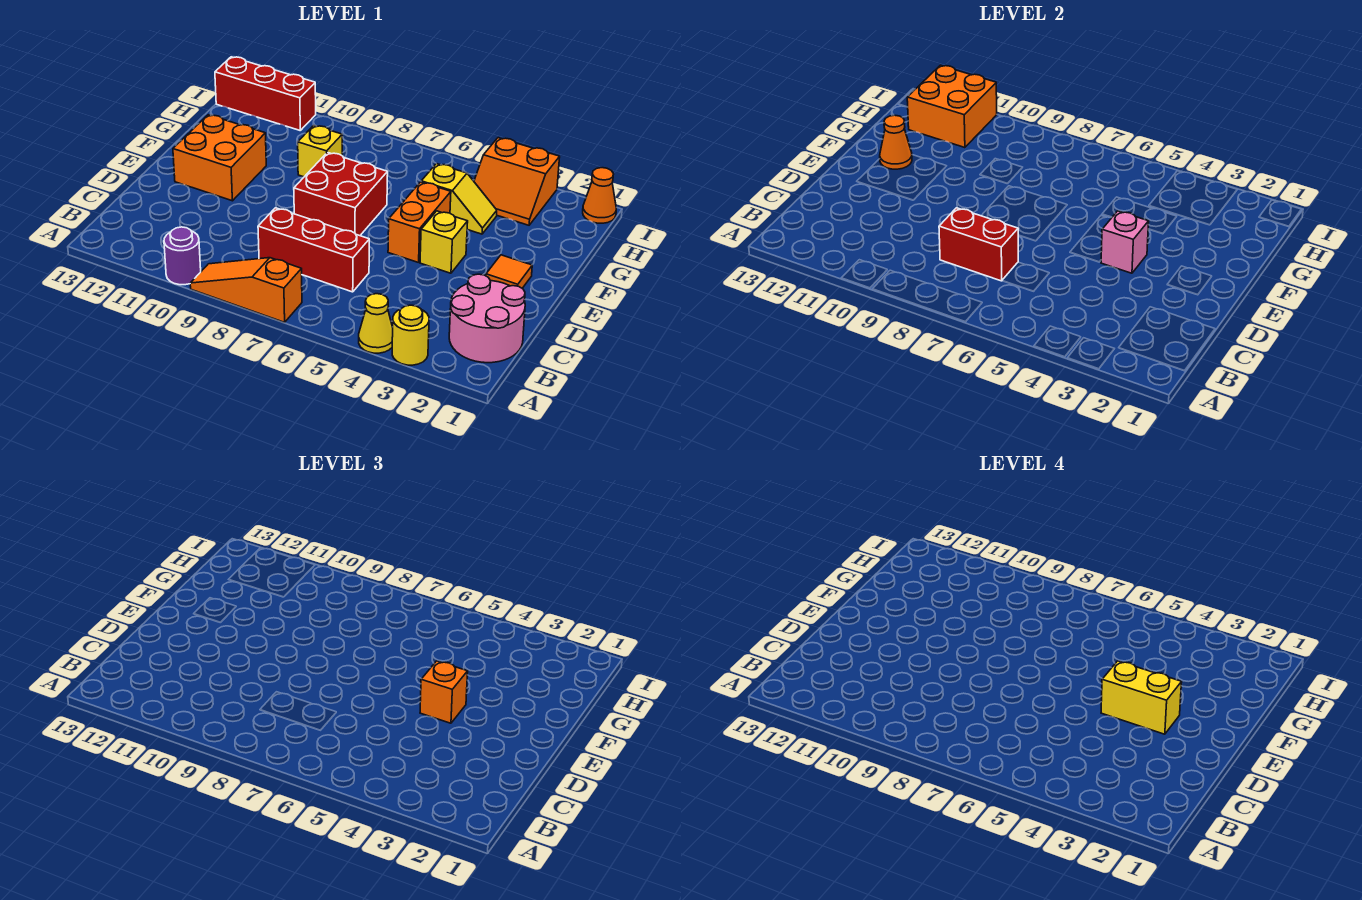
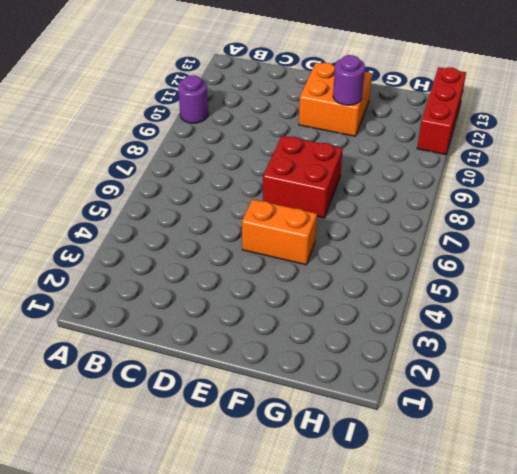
purple 1x1 round brick [333,55,365,105] -> none
none -> yellow 1x1 round brick [392,305,429,365]
none -> yellow 1x1 cone [359,294,393,353]
none -> orange 1x3 slope [190,258,302,322]

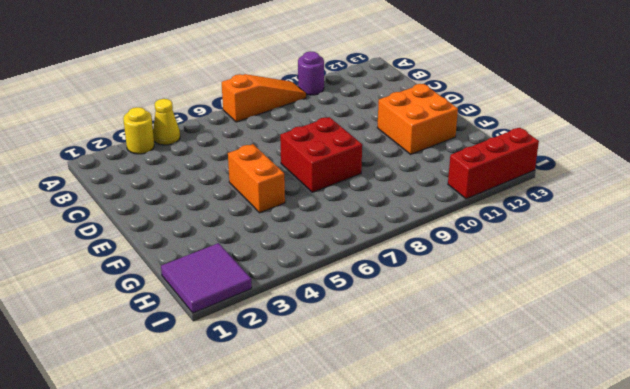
purple 2x2 tile [161,243,252,313] -> orange 1x1 cone [583,168,616,223]
none -> pink 2x2 round brick [449,274,525,363]
none -> red 1x3 brick [258,208,369,292]
none -> orange 1x1 tile [486,255,532,288]

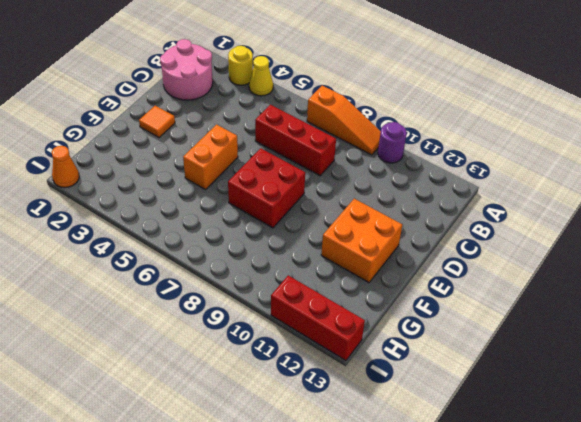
none -> yellow 1x1 brick [420,211,468,273]
none -> yellow 1x2 slope [421,164,497,234]
none -> yellow 1x1 brick [298,125,342,177]

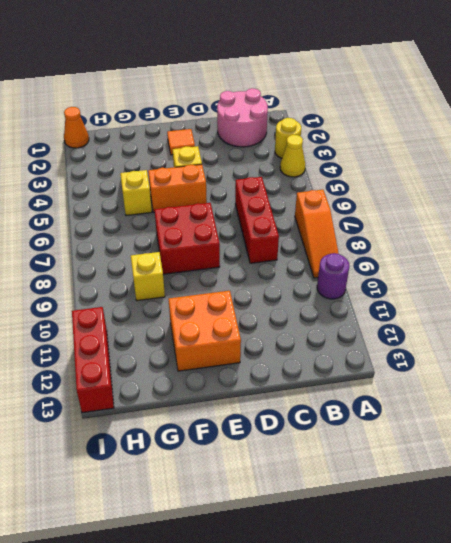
none -> orange 2x2 slope [474,138,560,225]
none -> red 1x2 brick [939,208,1018,281]
none -> pink 1x1 brick [1101,211,1149,273]

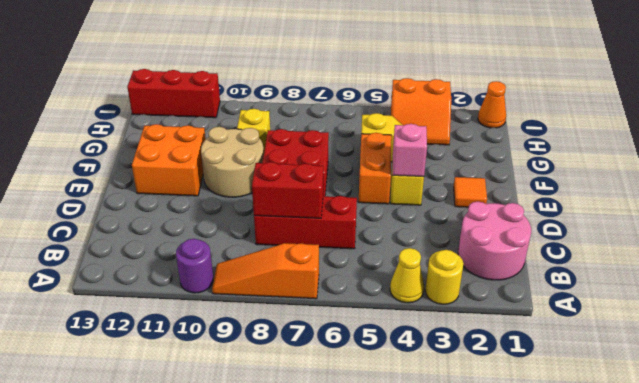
tan 2x2 round brick [201,127,264,197] -> none
none -> orange 1x1 cone [880,115,912,169]
none -> orange 2x2 brick [907,65,997,148]
none -> orange 1x1 brick [420,661,468,723]

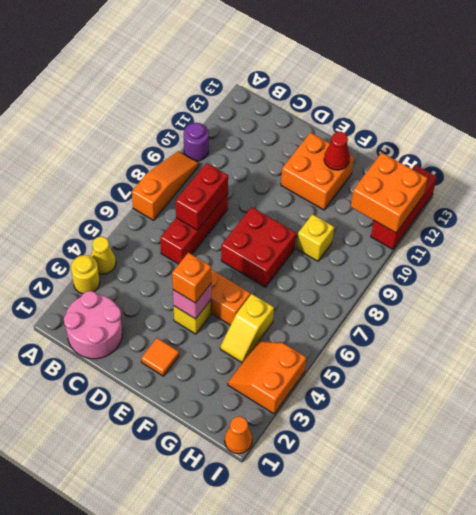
red 1x1 cone [324,132,350,170] -> orange 1x1 cone [880,115,912,169]
none -> yellow 1x2 brick [1101,661,1182,734]

